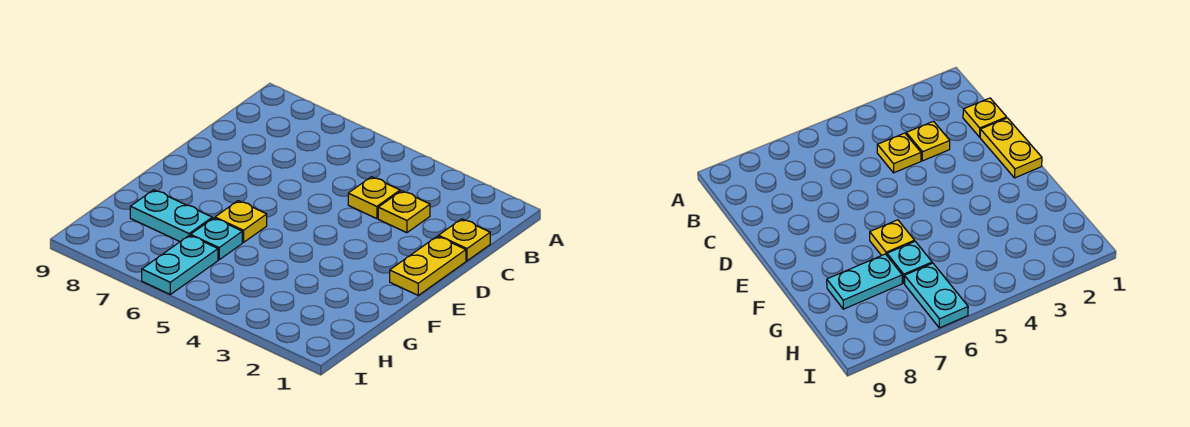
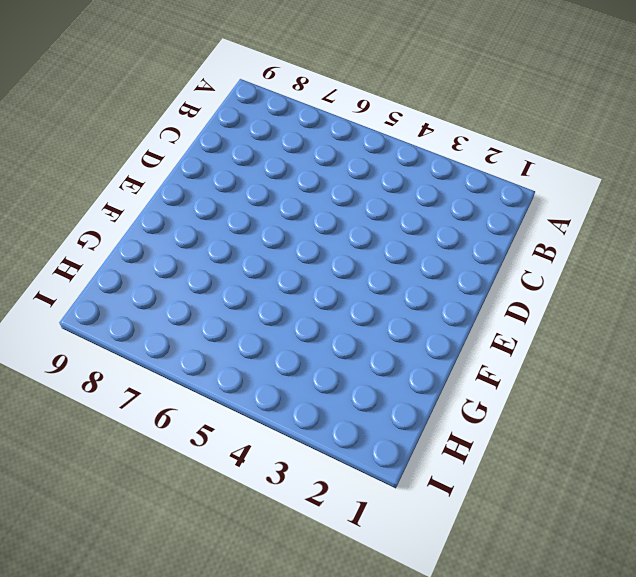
none -> yellow 1x1 plate [438,219,490,261]
none -> yellow 1x1 plate [378,191,430,233]

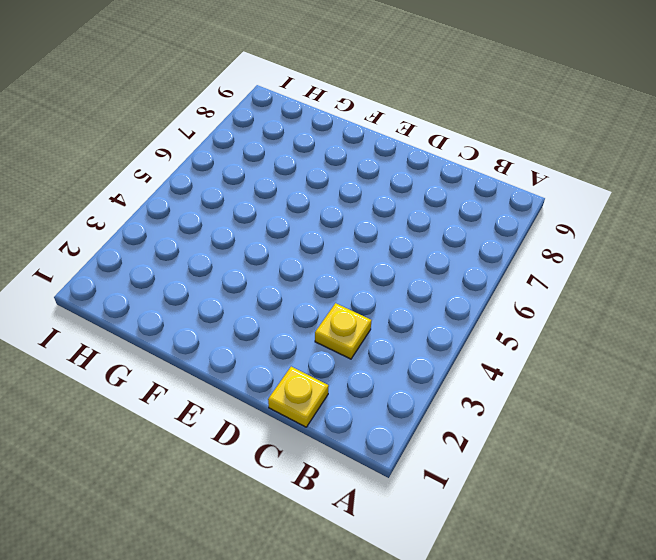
none -> yellow 1x1 plate [348,177,400,219]
none -> yellow 1x2 plate [390,236,466,295]

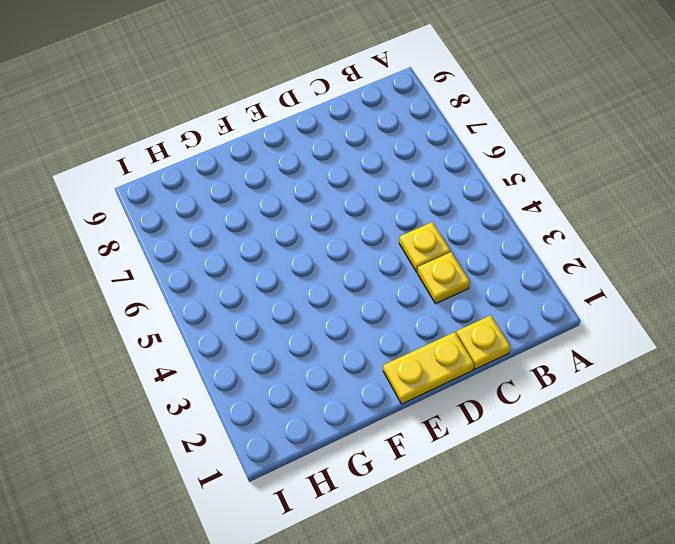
none -> yellow 1x1 plate [215,201,267,242]
none -> cyan 1x1 plate [191,218,242,260]

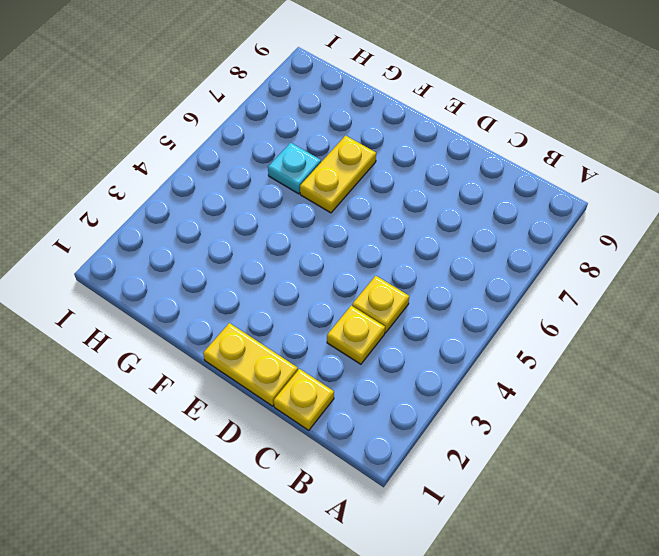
yellow 1x2 plate [300,135,376,213] -> yellow 1x1 plate [215,201,267,242]
none -> cyan 1x2 plate [130,190,212,241]
none -> cyan 1x2 plate [142,235,218,294]

